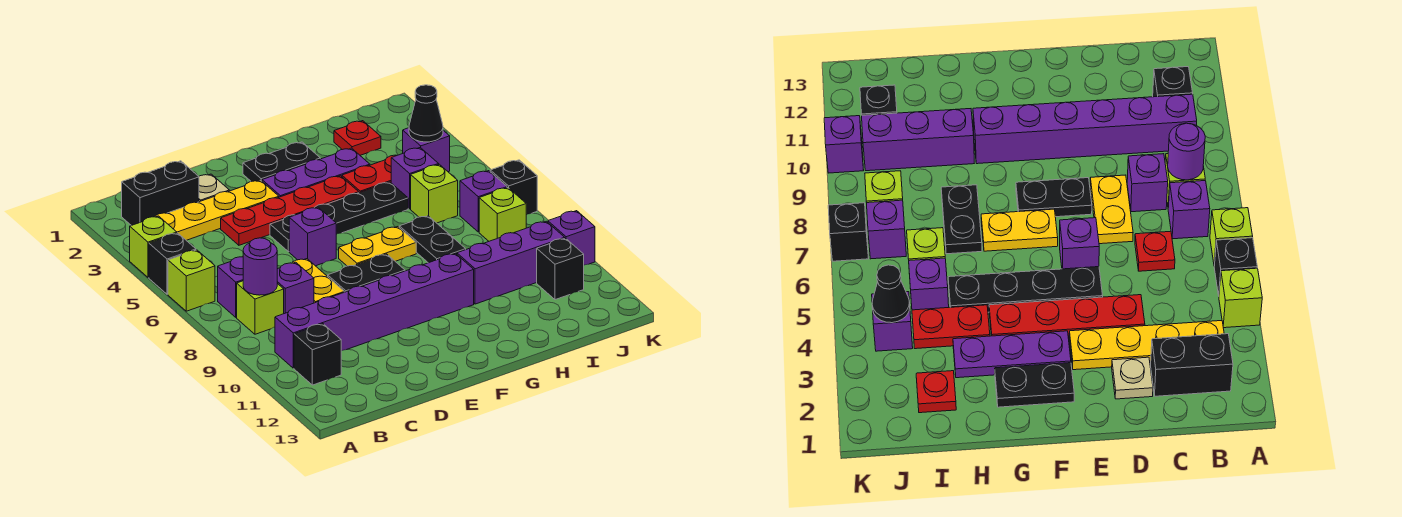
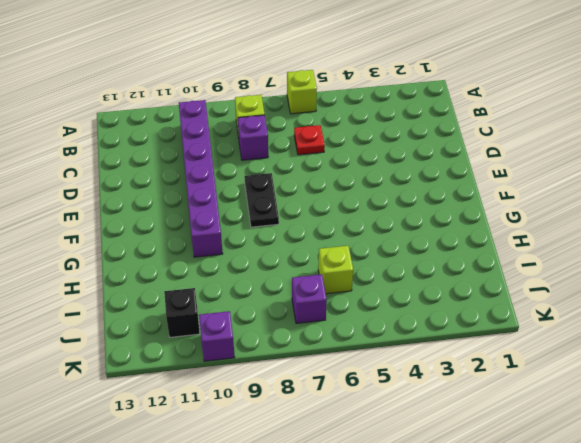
none -> lime 1x1 brick [130,216,177,277]
none -> black 1x1 brick [149,233,196,294]
none -> black 1x2 brick [122,161,199,226]
none -> yellow 1x4 plate [155,180,279,240]

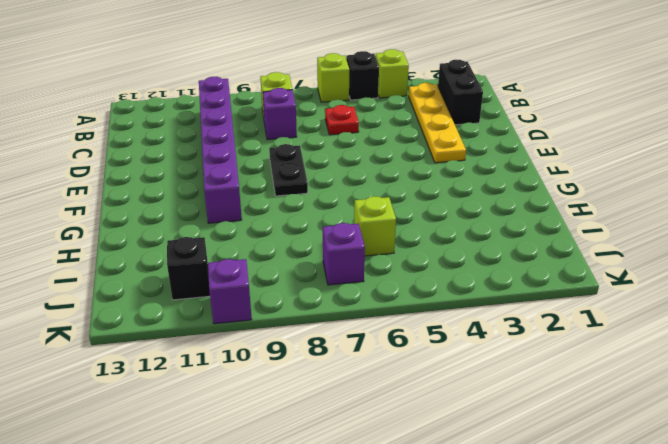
none -> purple 1x1 brick [218,257,243,317]
none -> black 1x1 brick [294,324,341,385]
none -> tan 1x1 plate [199,174,229,202]
none -> red 1x4 plate [221,176,359,245]

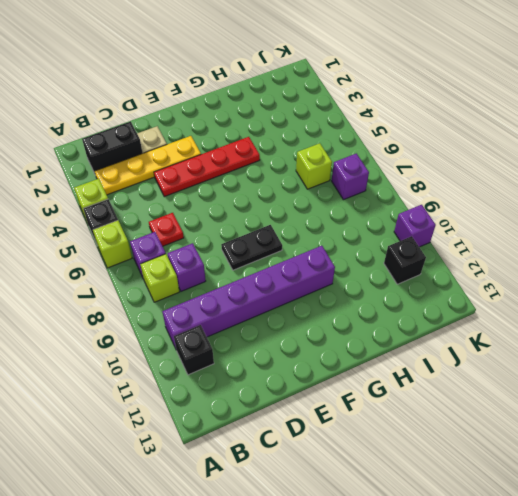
none -> yellow 1x2 plate [292,259,344,303]
none -> black 1x4 plate [270,182,408,252]
none -> purple 1x1 brick [289,207,336,266]
none -> black 1x2 plate [243,142,320,182]

